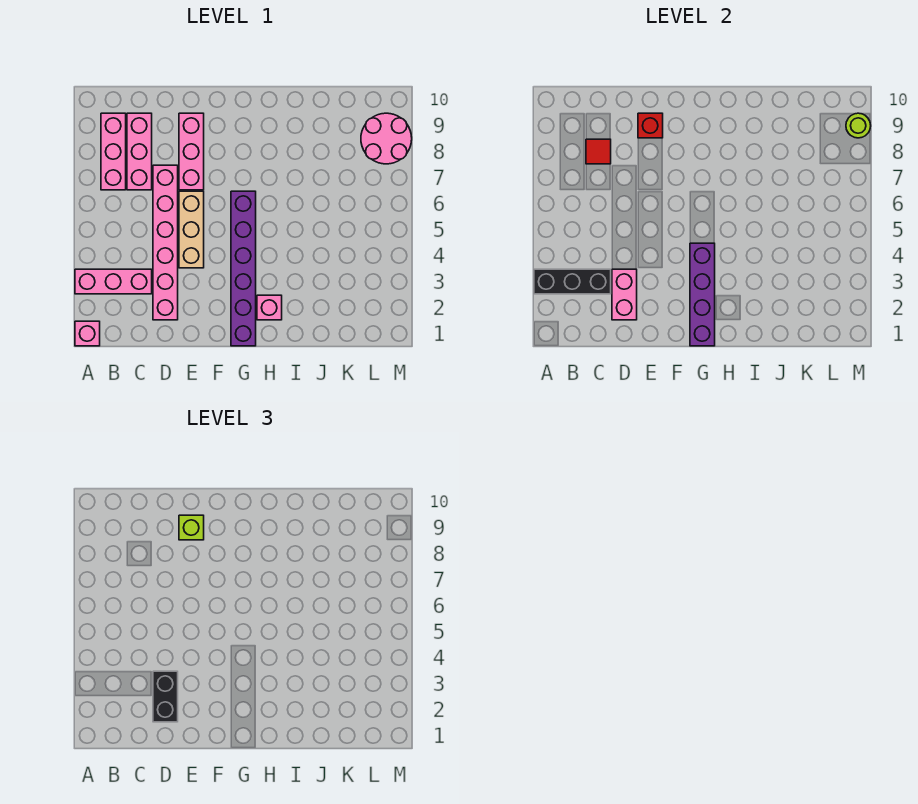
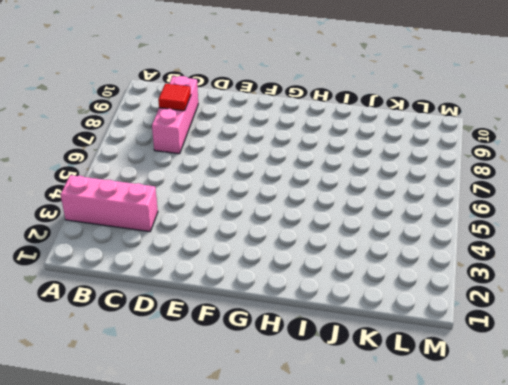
none -> pink 1x1 brick [75,321,100,346]
none -> pink 1x3 brick [101,113,126,190]
none -> pink 1x6 brick [153,165,178,320]

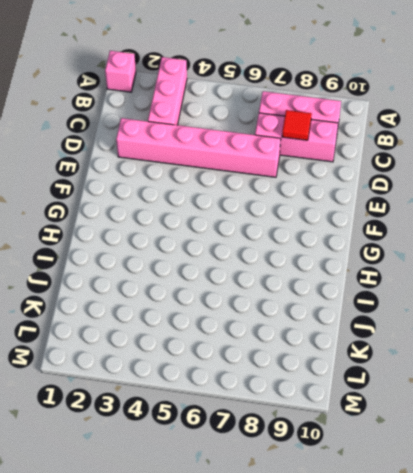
none -> tan 1x3 brick [179,191,204,268]
none -> pink 1x3 brick [179,113,204,190]
none -> purple 1x6 brick [231,191,256,346]

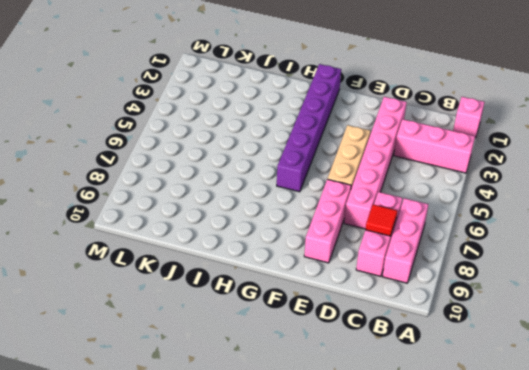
none -> pink 1x1 brick [257,295,282,320]
none -> pink 2x2 round brick [361,113,412,164]
none -> black 1x3 brick [534,269,611,294]

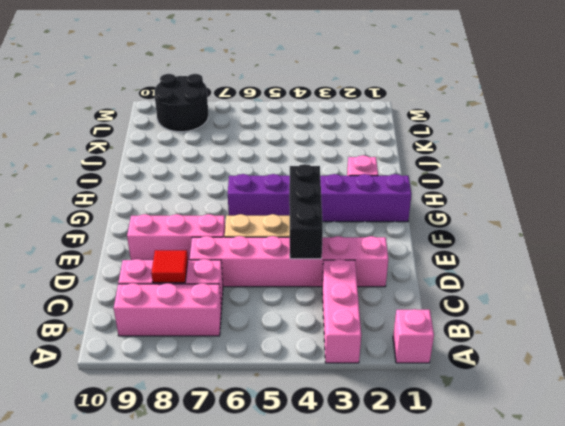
black 1x3 brick [289,164,323,259] -> black 1x3 brick moved to [534,269,611,294]
black 2x2 round brick [154,74,208,132] -> pink 2x2 round brick [361,113,412,164]
none -> pink 1x2 brick [612,269,637,320]
none -> red 1x1 brick [638,113,663,138]
none -> purple 1x4 brick [690,243,715,346]

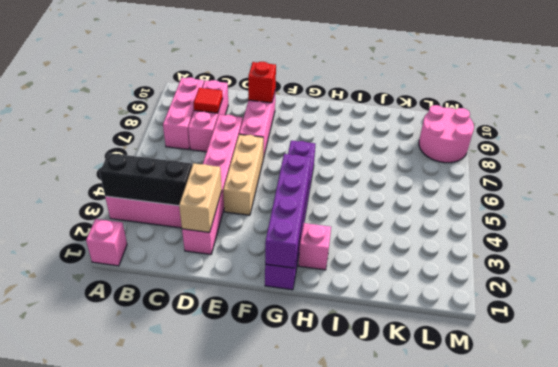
tan 1x2 brick [179,163,222,232] -> pink 1x2 brick [612,269,637,320]
none -> lime 1x1 round brick [846,113,871,138]
none -> black 1x2 brick [153,671,178,722]
none -> lime 1x1 brick [179,515,204,540]

